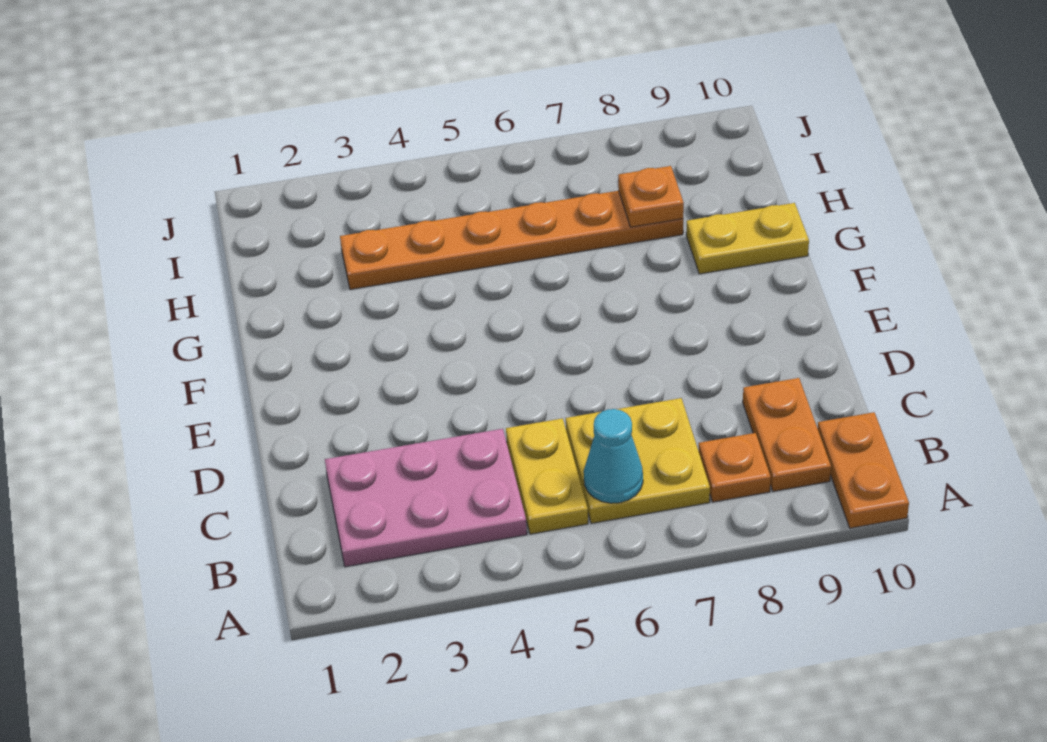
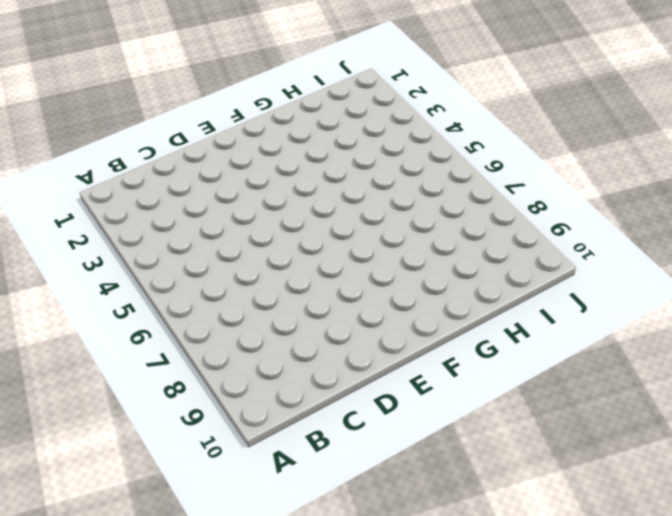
none -> orange 1x2 plate [818,412,909,528]
none -> pink 2x3 plate [325,429,527,567]

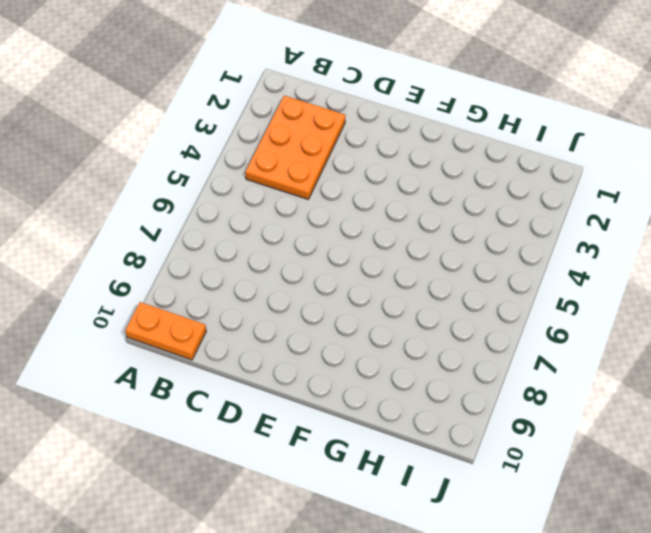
orange 2x3 plate [245,96,345,199] -> pink 2x3 plate [325,429,527,567]
none -> yellow 1x2 plate [506,418,588,534]
none -> yellow 2x2 plate [566,398,710,523]

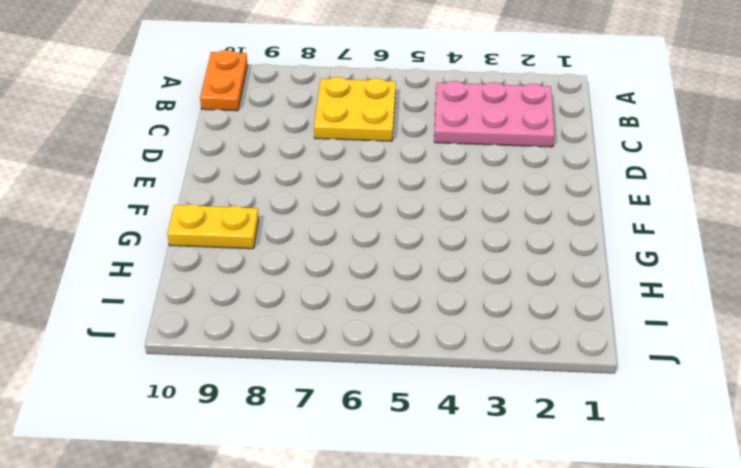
none -> yellow 1x2 plate [506,418,588,534]
none -> orange 1x1 plate [699,433,771,502]

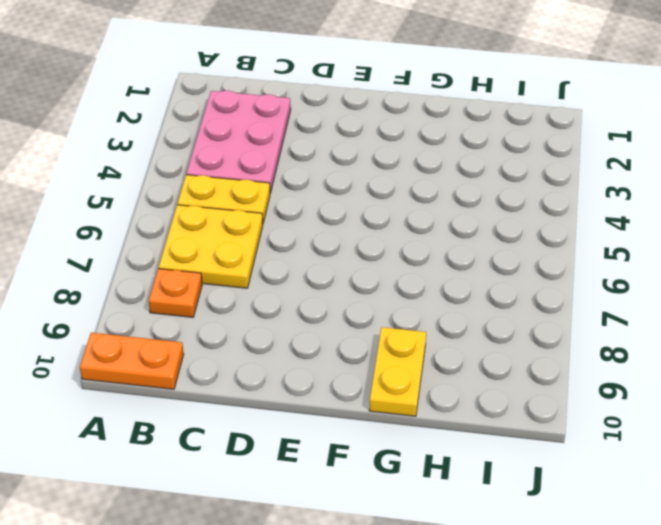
none -> orange 1x2 plate [743,378,831,491]
none -> orange 1x6 plate [340,191,683,290]

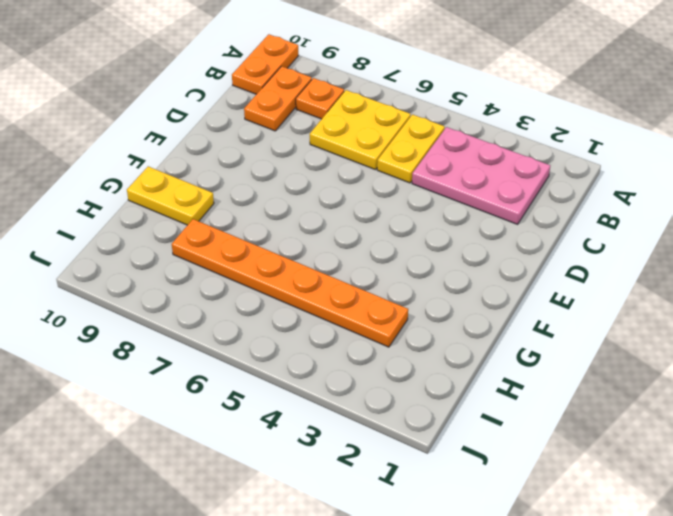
none -> cyan 1x1 cone [584,409,643,503]
none -> orange 1x1 plate [618,166,684,227]

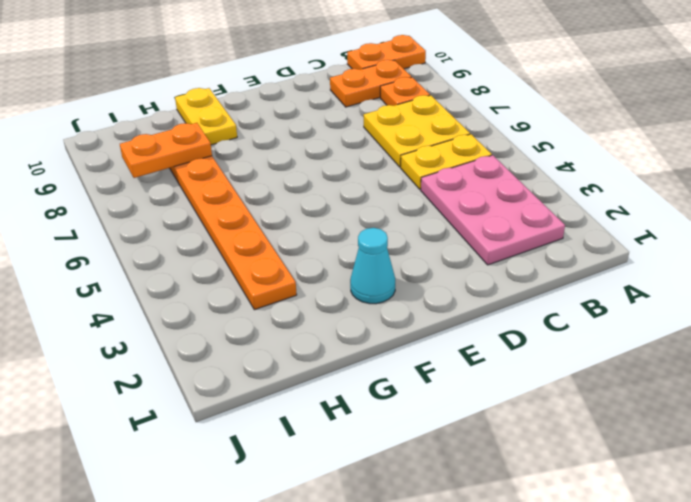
cyan 1x1 cone [350,228,395,304] -> cyan 1x1 cone moved to [584,409,643,503]
orange 1x2 plate [120,123,212,178] -> orange 1x1 plate [618,166,684,227]

